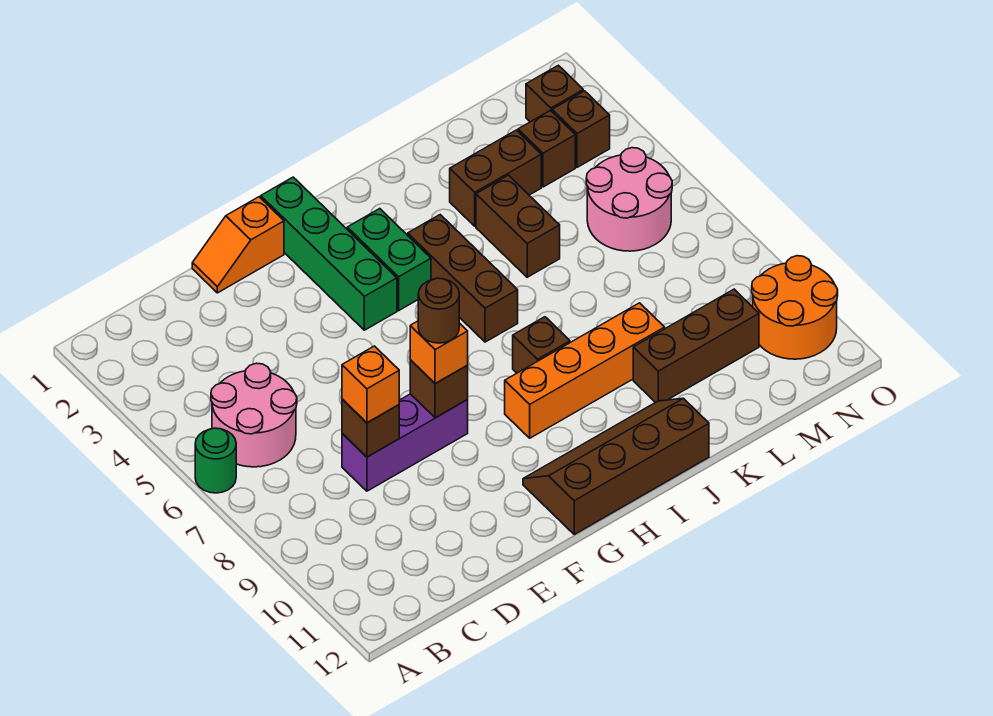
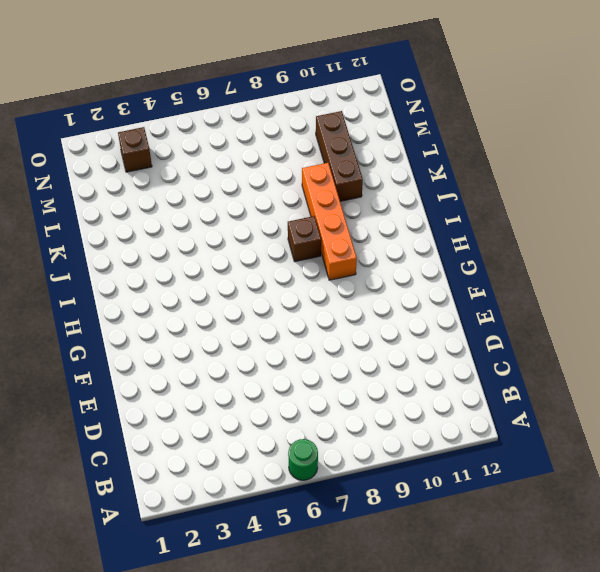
none -> pink 2x2 round brick [211,363,297,467]
none -> purple 1x3 brick [342,394,468,491]
none -> orange 1x2 slope [192,197,284,293]

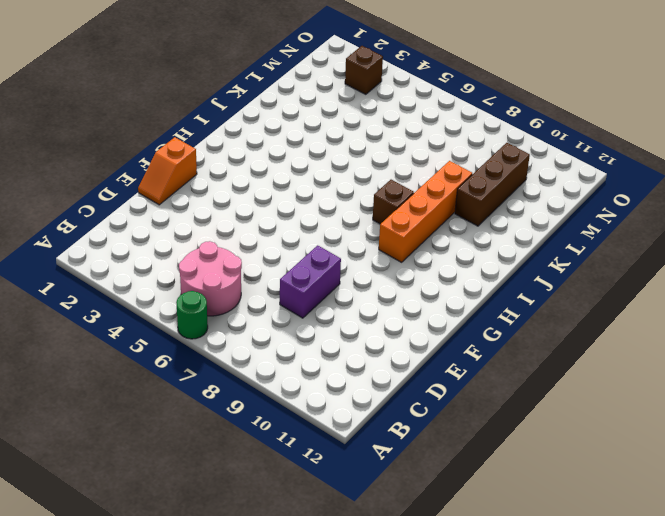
purple 1x2 brick [280,245,341,318] -> purple 1x3 brick [342,394,468,491]
none -> green 1x4 brick [261,177,397,330]
none -> brown 2x4 slope [523,398,709,534]
none -> green 1x2 brick [347,209,431,311]

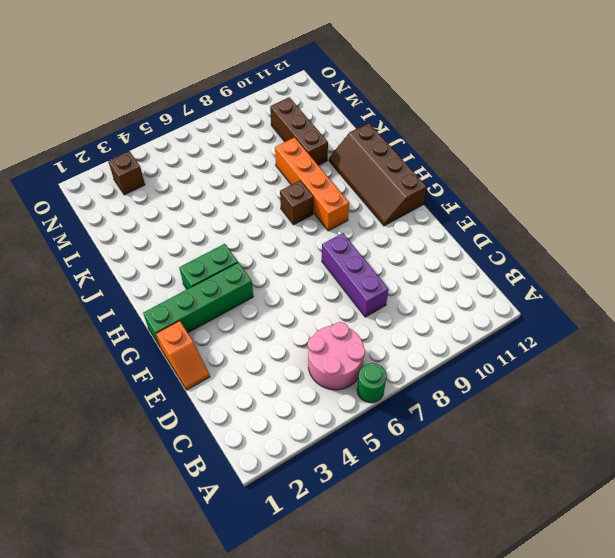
none -> brown 1x3 brick [408,215,518,342]
none -> brown 1x2 brick [450,130,541,226]
none -> brown 1x2 brick [476,175,560,277]

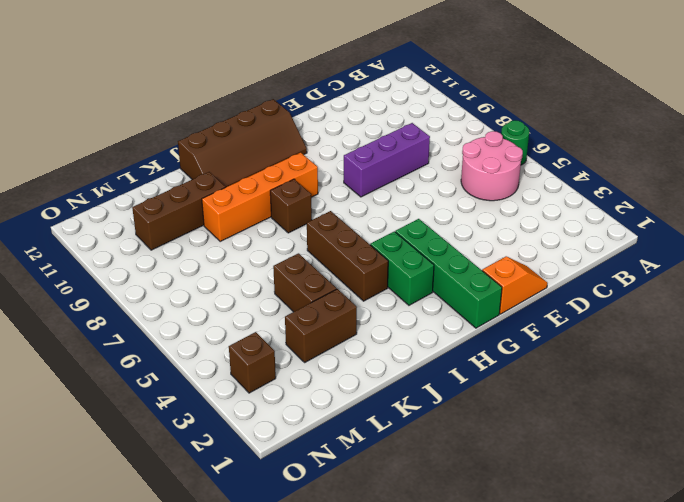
none -> brown 1x1 brick [518,111,575,187]
none -> pink 2x2 round brick [586,148,672,251]
none -> brown 1x1 brick [526,65,583,122]

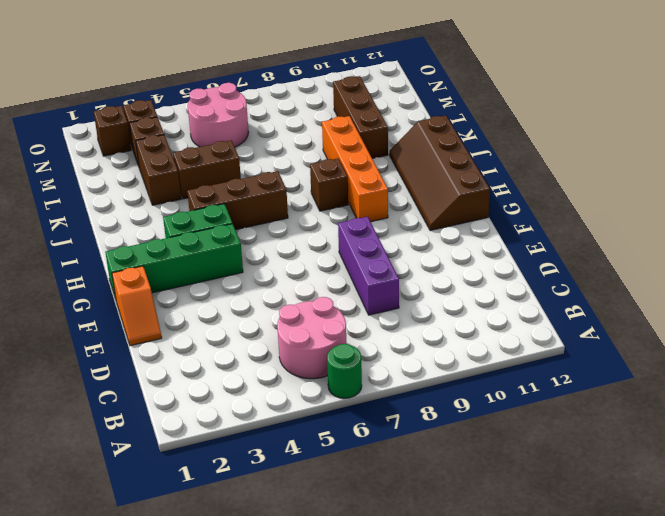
none -> orange 2x2 round brick [752,256,838,359]
none -> brown 1x1 brick [342,399,399,457]
none -> brown 1x1 brick [410,360,468,418]

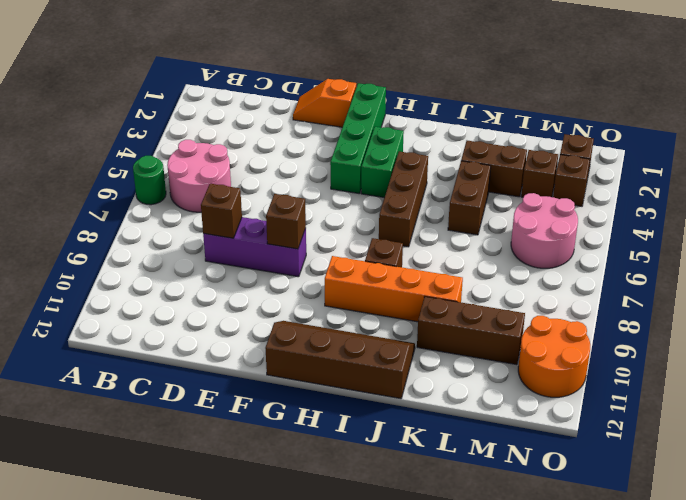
none -> orange 1x1 brick [342,346,399,423]
none -> orange 1x1 brick [410,321,468,384]
none -> brown 1x1 round brick [418,278,459,343]

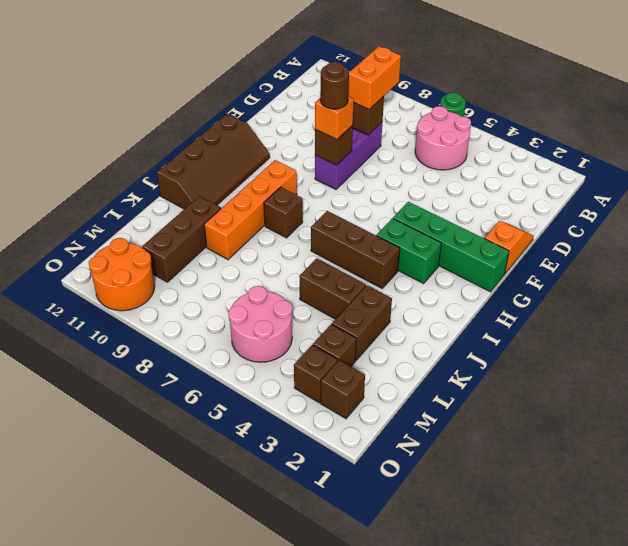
orange 1x2 brick [348,46,401,109] -> orange 1x1 brick [342,346,399,423]

